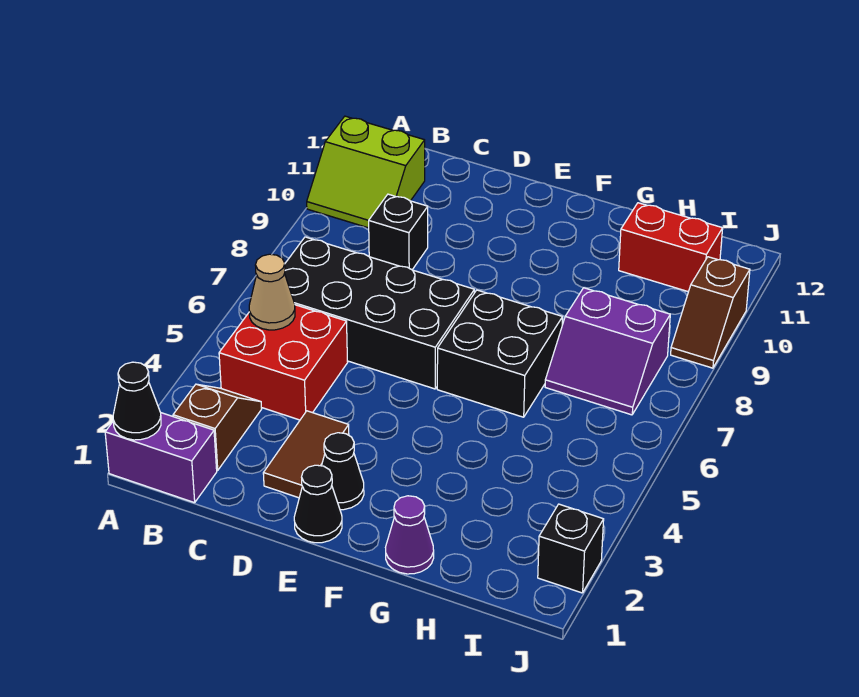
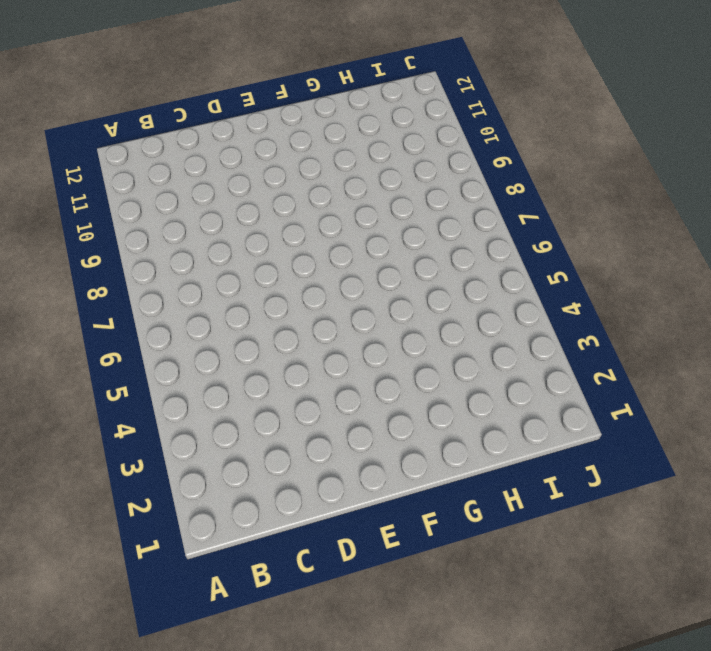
none -> purple 1x2 brick [105,413,217,503]
none -> lime 2x2 slope [307,116,425,228]
none -> brown 1x2 slope [173,384,262,470]

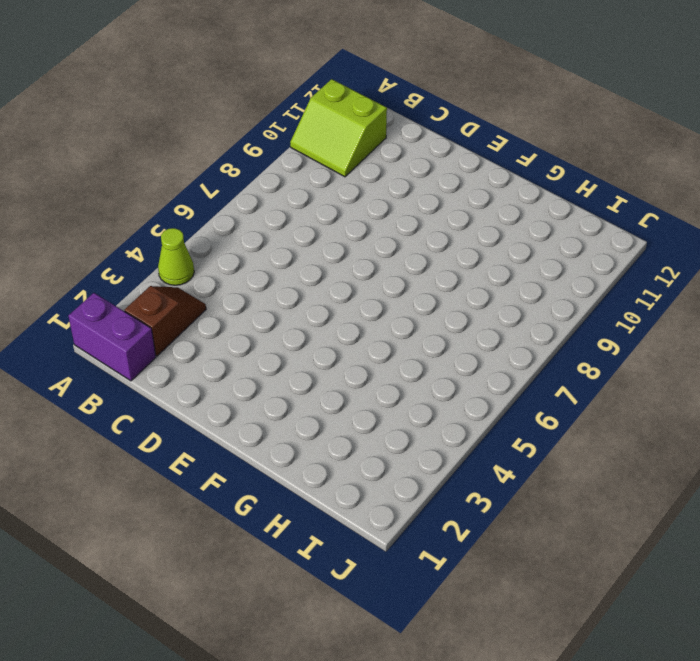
lime 1x1 cone [158,228,194,285] -> none
none -> red 2x2 brick [219,305,348,420]
none -> black 2x4 brick [285,237,474,389]
none -> black 1x1 brick [369,194,428,270]

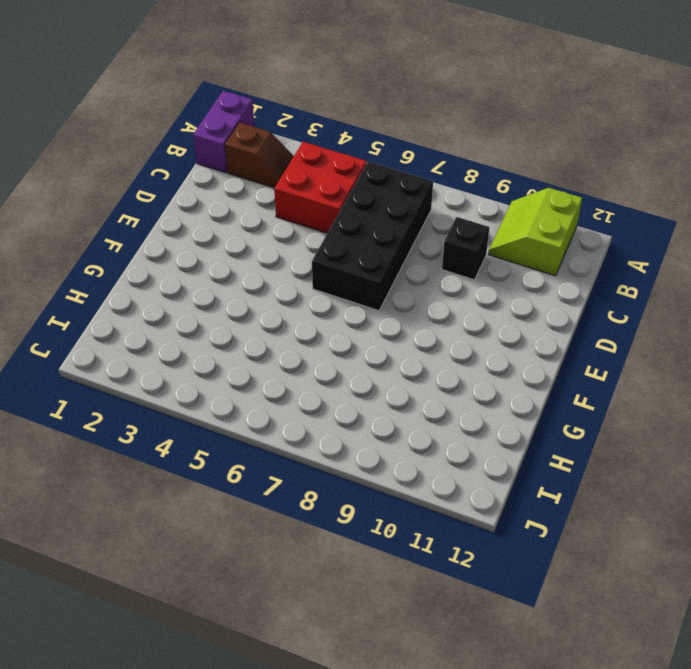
none -> brown 1x2 tile [263,411,349,498]
none -> black 1x1 cone [294,465,342,543]
none -> black 1x1 cone [322,433,364,510]

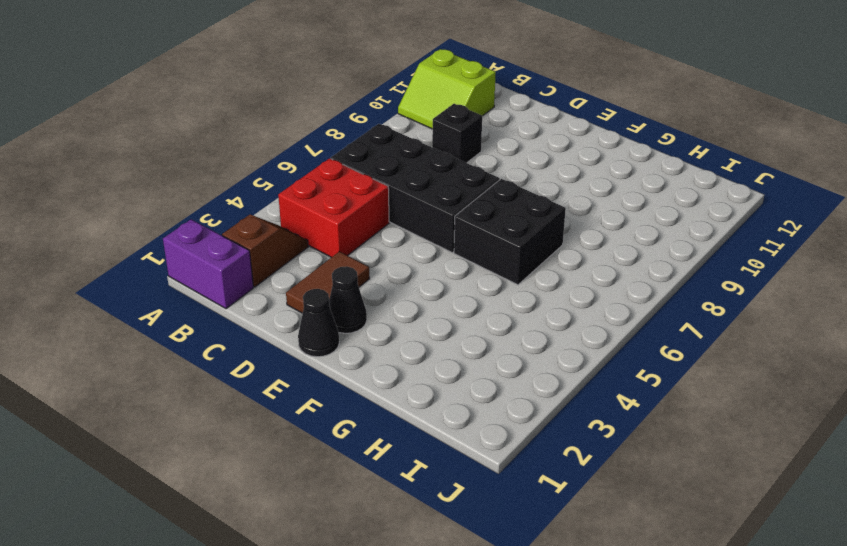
none -> purple 1x1 cone [386,496,434,574]
none -> purple 2x2 slope [545,288,670,415]
none -> red 1x2 brick [619,203,723,292]

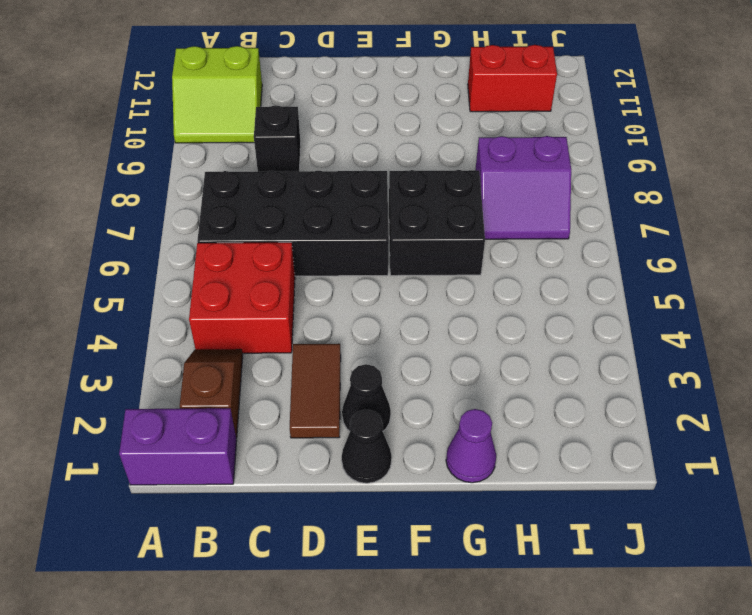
none -> black 1x1 brick [538,504,604,593]
none -> brown 1x2 slope [671,257,750,368]
none -> black 1x1 cone [113,362,161,440]

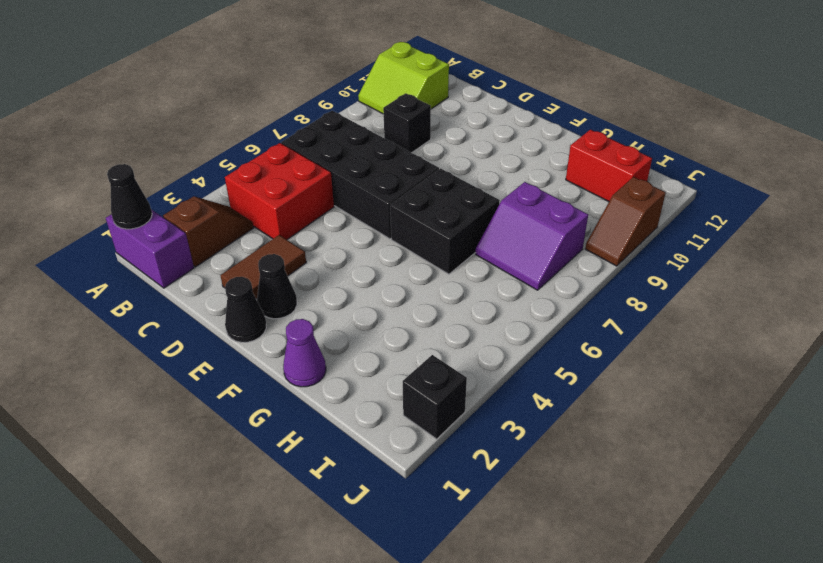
none -> tan 1x1 cone [249,254,295,330]

